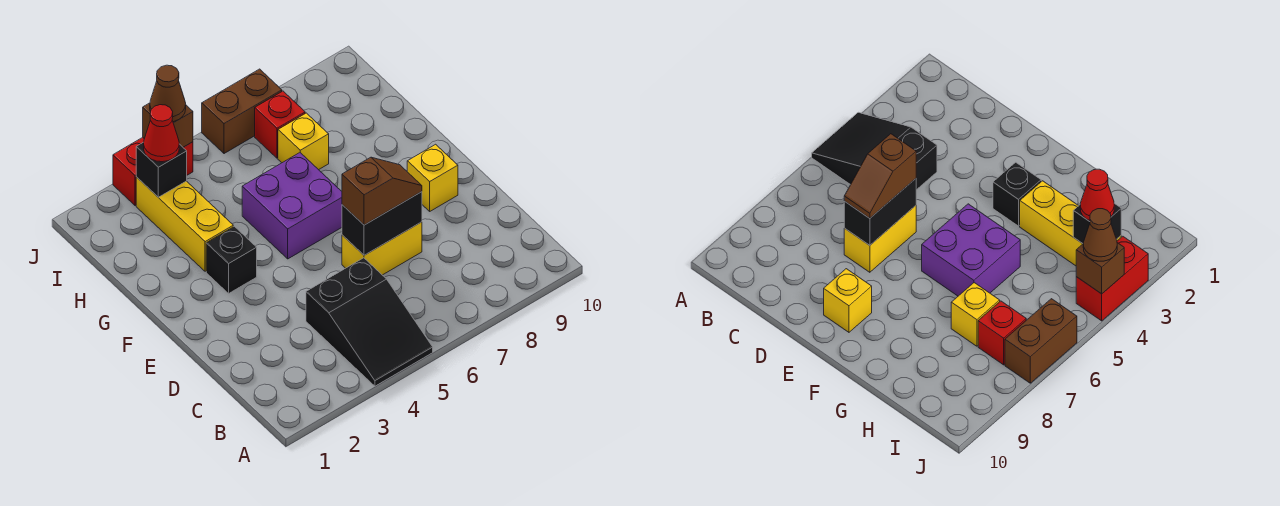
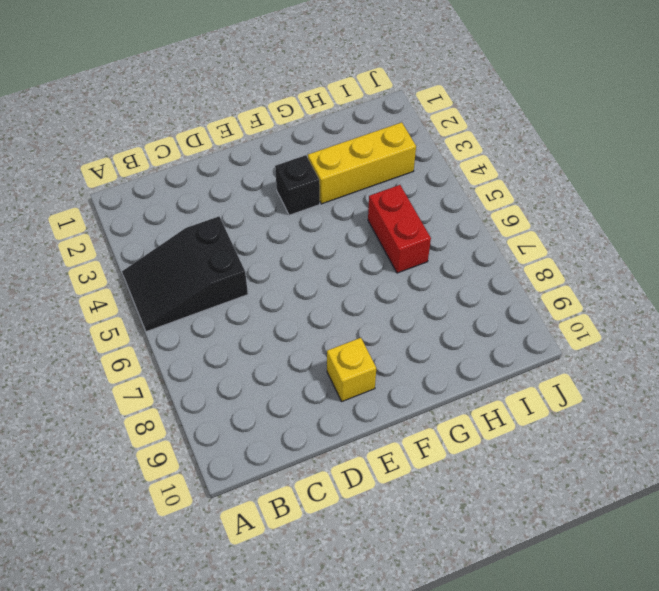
red 1x2 brick [368,185,431,273] -> red 1x2 brick moved to [113,137,193,206]
none -> yellow 1x2 brick [342,222,422,275]
none -> purple 2x2 brick [242,153,342,259]
none -> yellow 1x1 brick [278,113,329,170]

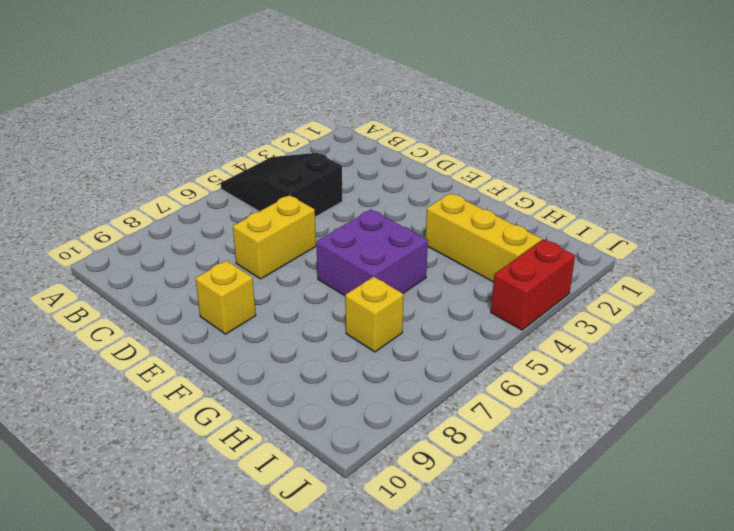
none -> black 1x1 brick [206,226,257,293]
none -> red 1x1 brick [255,91,305,158]
none -> brown 1x2 brick [202,69,282,154]

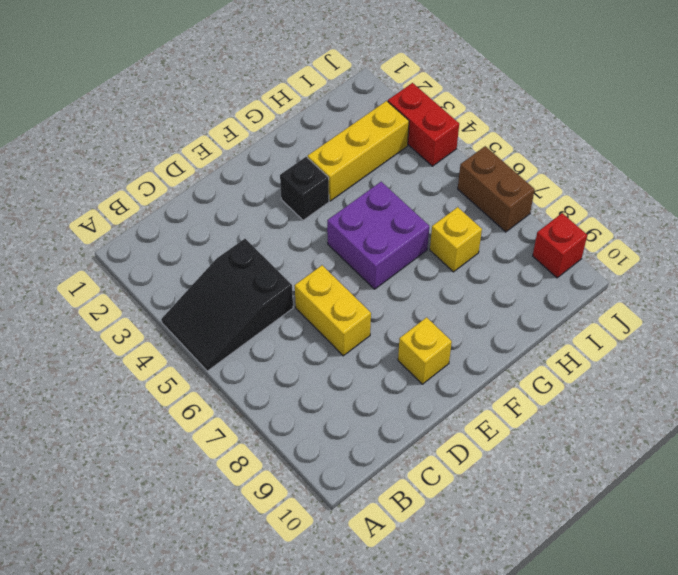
red 1x1 brick [533,213,587,278] -> red 1x1 brick moved to [255,91,305,158]
none -> black 1x2 brick [342,192,422,255]
none -> black 1x1 brick [136,142,187,197]
none -> brown 1x1 brick [143,103,193,147]

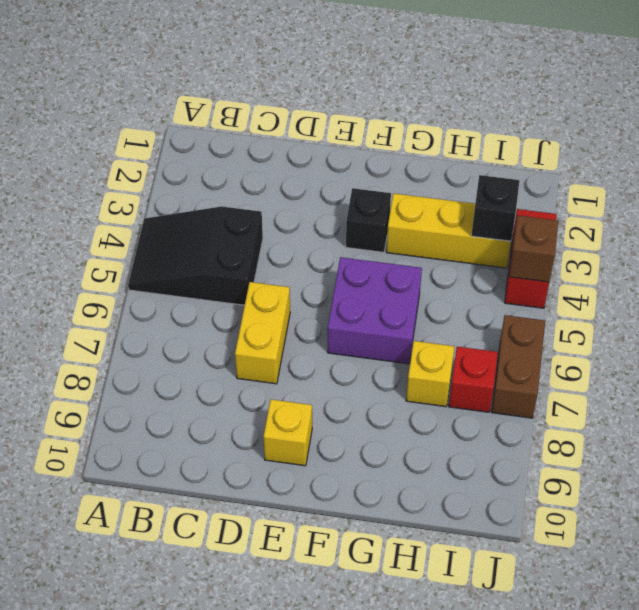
none -> black 1x2 brick [342,192,422,255]
none -> brown 1x2 slope [342,157,422,225]
none -> red 1x1 cone [144,105,179,162]

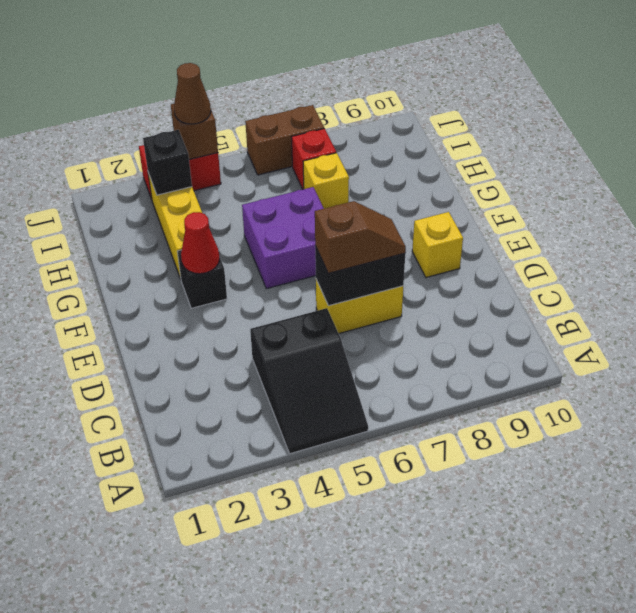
red 1x1 cone [181,212,220,274] -> red 1x1 cone moved to [144,105,179,162]

